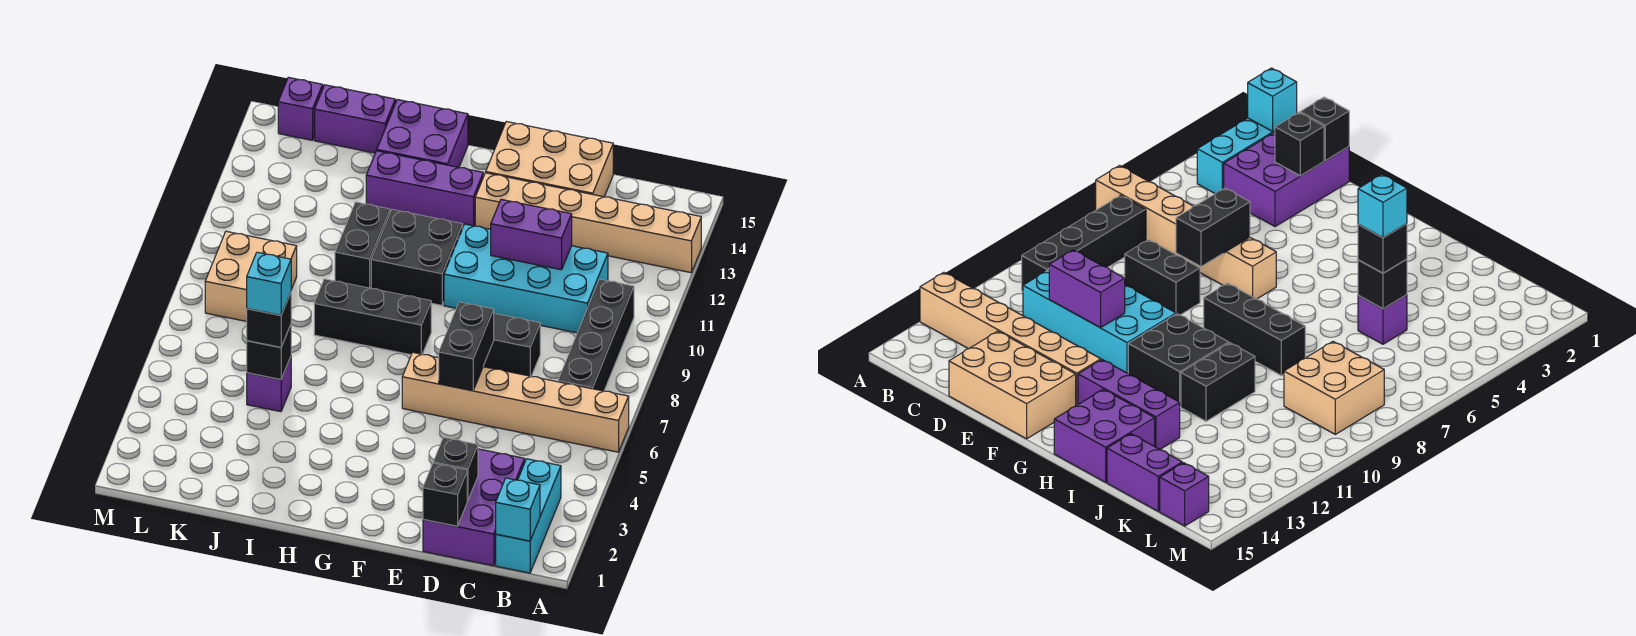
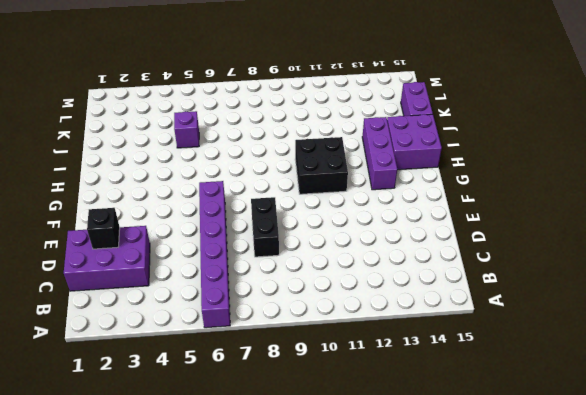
purple 1x6 brick [199,181,230,328] -> tan 1x6 brick [402,352,629,452]
none -> tan 1x6 brick [475,173,701,273]
none -> cyan 1x3 brick [496,459,561,573]
none -> black 1x4 brick [558,279,634,391]

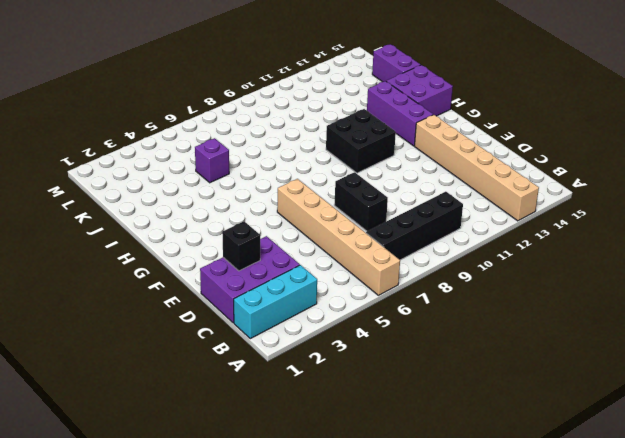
none -> cyan 2x4 brick [444,224,608,333]
none -> tan 2x3 brick [486,122,613,197]
none -> black 1x3 brick [314,279,431,355]

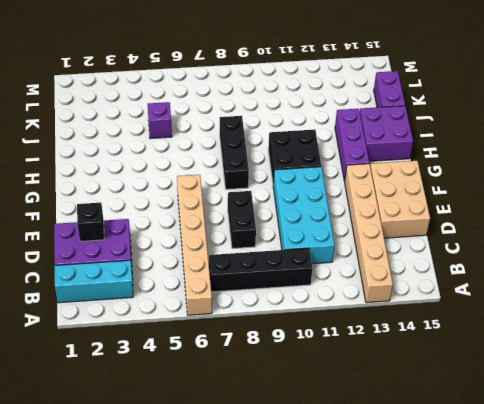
none -> black 1x2 brick [335,202,390,288]
none -> tan 2x2 brick [205,231,297,321]
none -> purple 1x1 brick [278,77,323,140]

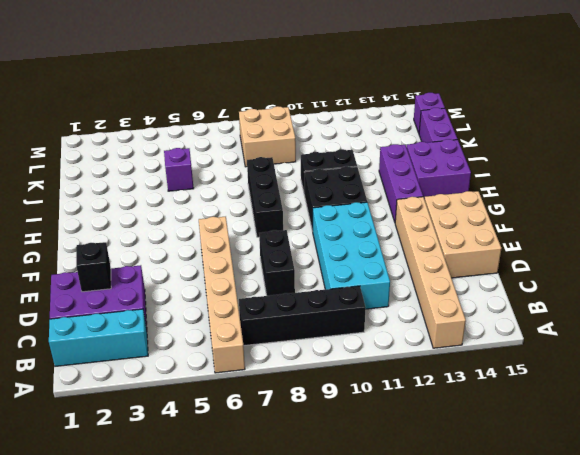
none -> cyan 1x1 brick [496,478,540,541]
none -> black 1x1 brick [423,463,467,526]
none -> purple 1x2 brick [491,199,572,270]

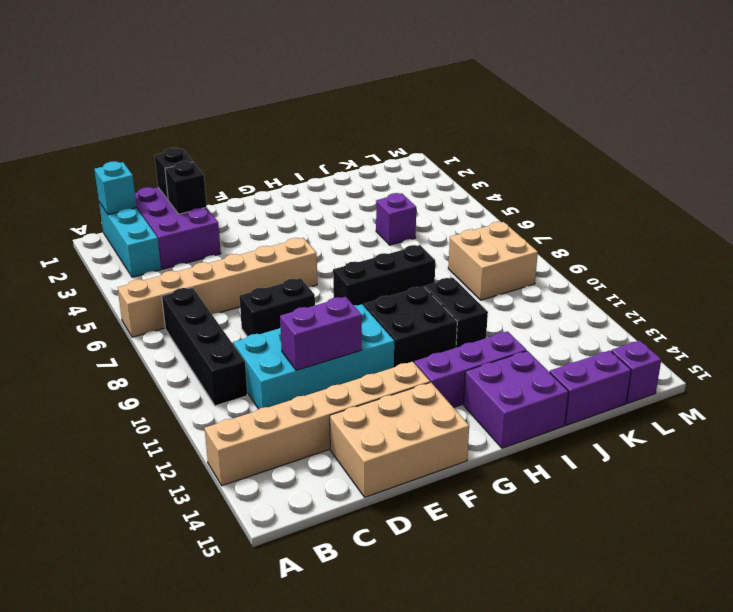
none -> black 1x2 brick [439,302,494,391]
none -> black 1x1 brick [247,325,291,380]
none -> black 1x1 brick [247,293,291,347]

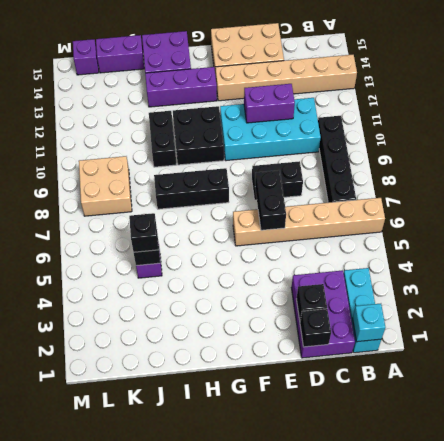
none -> cyan 1x1 brick [247,252,291,315]

